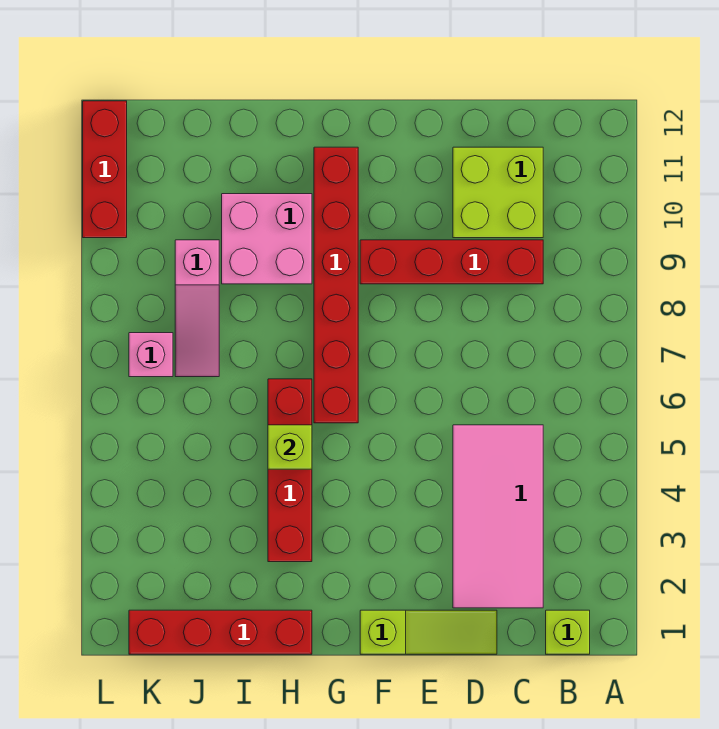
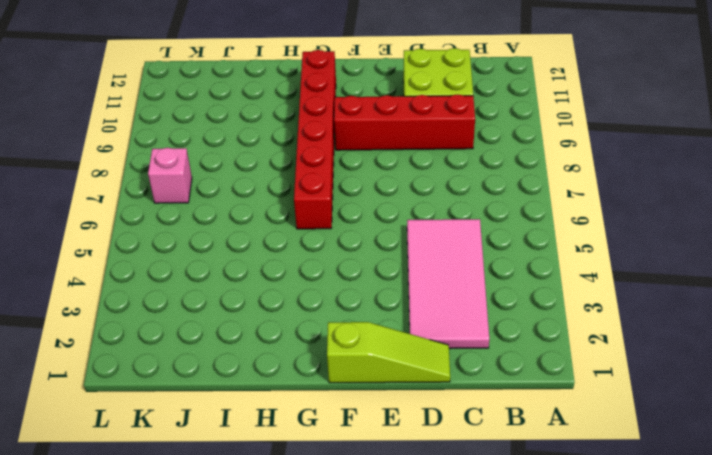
none -> lime 1x1 brick [546,610,590,654]
none -> red 1x4 brick [129,610,312,654]
none -> red 1x4 brick [268,379,312,562]

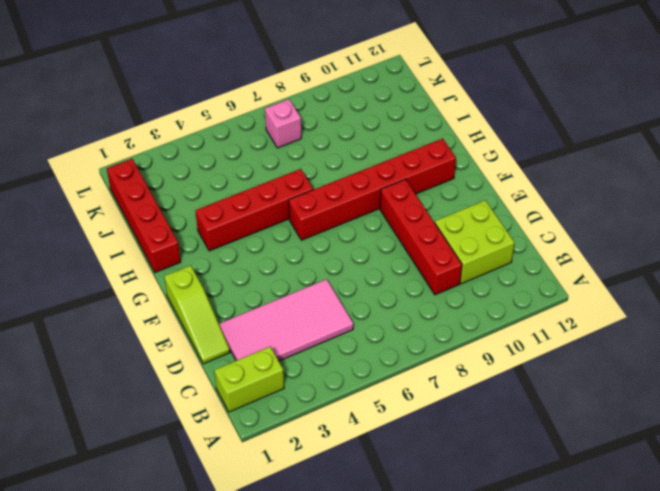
lime 1x2 brick [214,347,284,412] -> lime 1x1 brick [546,610,590,654]
none -> pink 2x2 brick [222,194,312,284]
none -> pink 1x3 slope [175,240,219,377]
none -> red 1x3 brick [83,101,127,238]

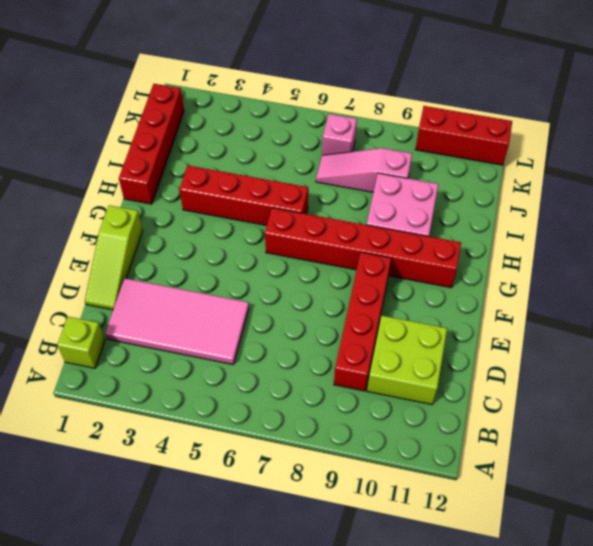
none -> lime 1x1 brick [268,425,312,469]

